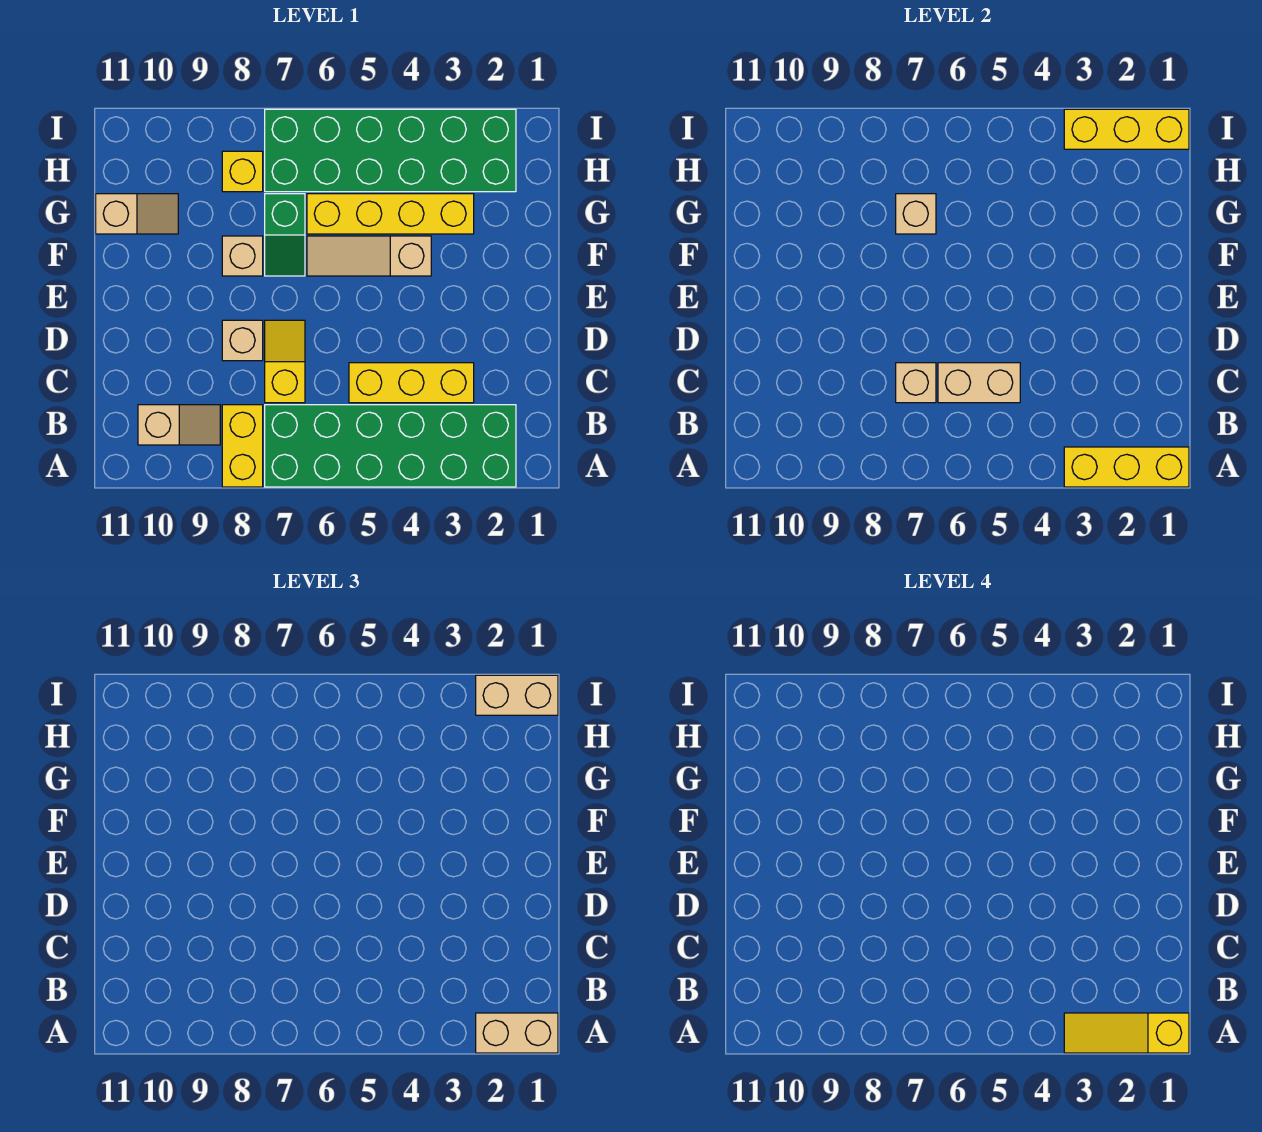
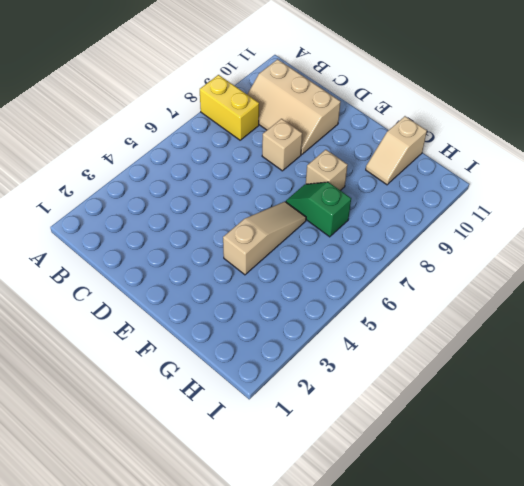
tan 2x3 slope [247,59,340,154] -> tan 1x2 slope [138,405,220,445]
none -> green 2x6 brick [265,405,516,487]
none -> yellow 1x3 brick [349,363,474,403]
none -> yellow 1x2 slope [265,320,305,403]

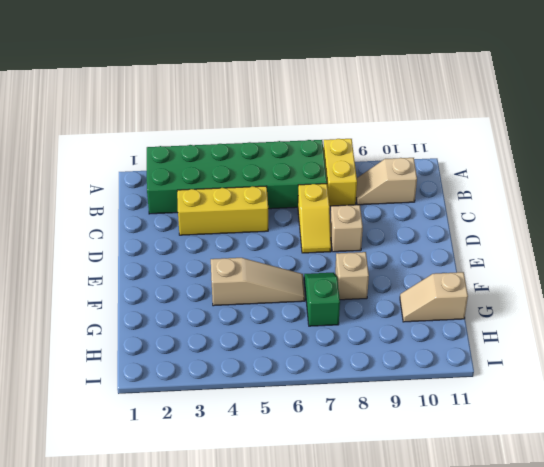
none -> yellow 1x4 brick [307,194,474,234]
none -> green 2x6 brick [265,109,516,192]
none -> yellow 1x1 brick [222,151,263,192]

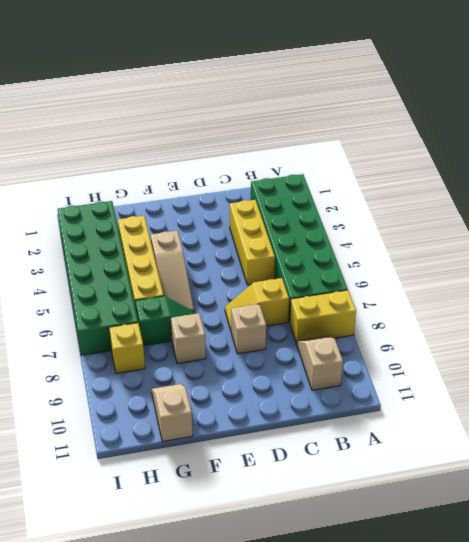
none -> yellow 1x3 brick [1064,447,1189,487]
none -> tan 1x2 brick [938,363,1020,403]
none -> tan 1x1 brick [896,363,936,403]

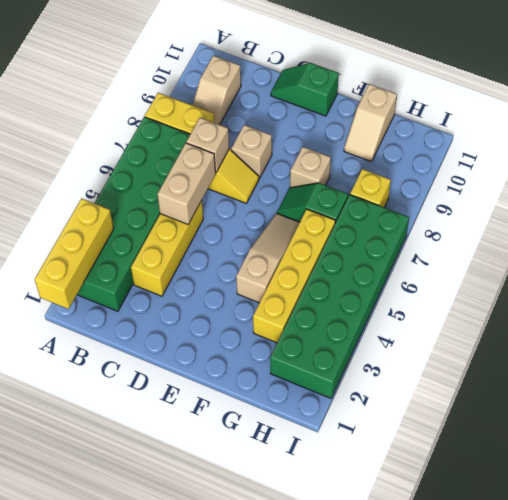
green 1x2 slope [271,63,339,116] -> none
none -> tan 1x1 brick [896,194,936,234]
none -> yellow 1x3 brick [1064,109,1189,149]
none -> tan 1x2 brick [476,1013,558,1053]

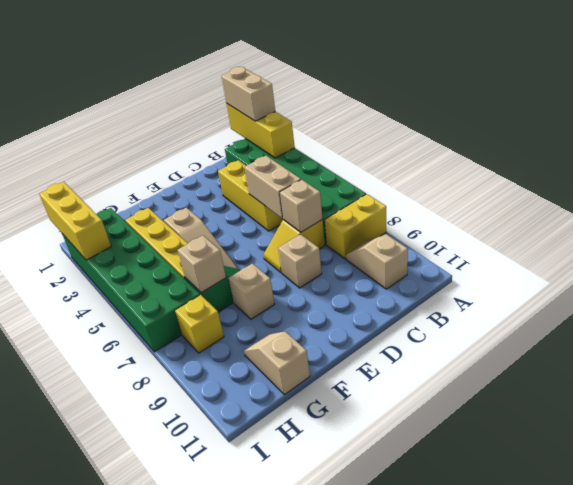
none -> tan 1x2 brick [476,675,558,715]
none -> yellow 1x3 slope [1064,1013,1189,1053]

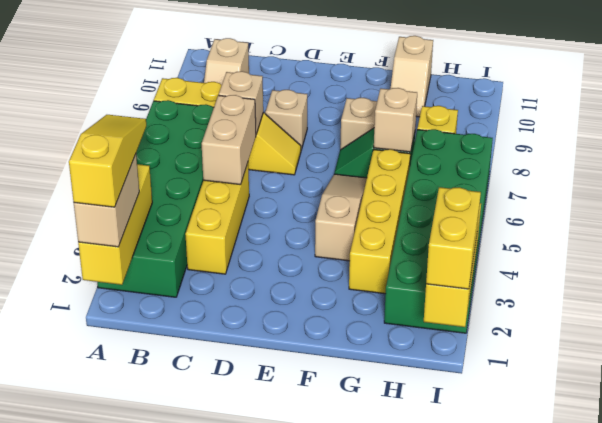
yellow 1x2 brick [426,187,481,289] -> tan 1x2 brick [476,675,558,715]

